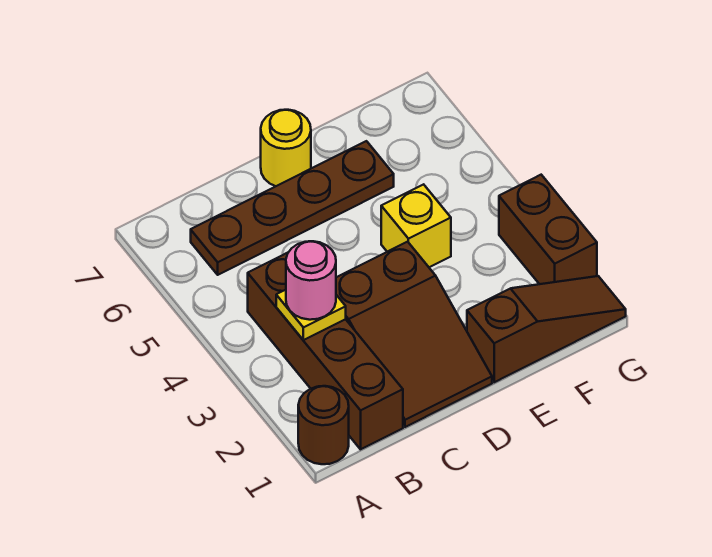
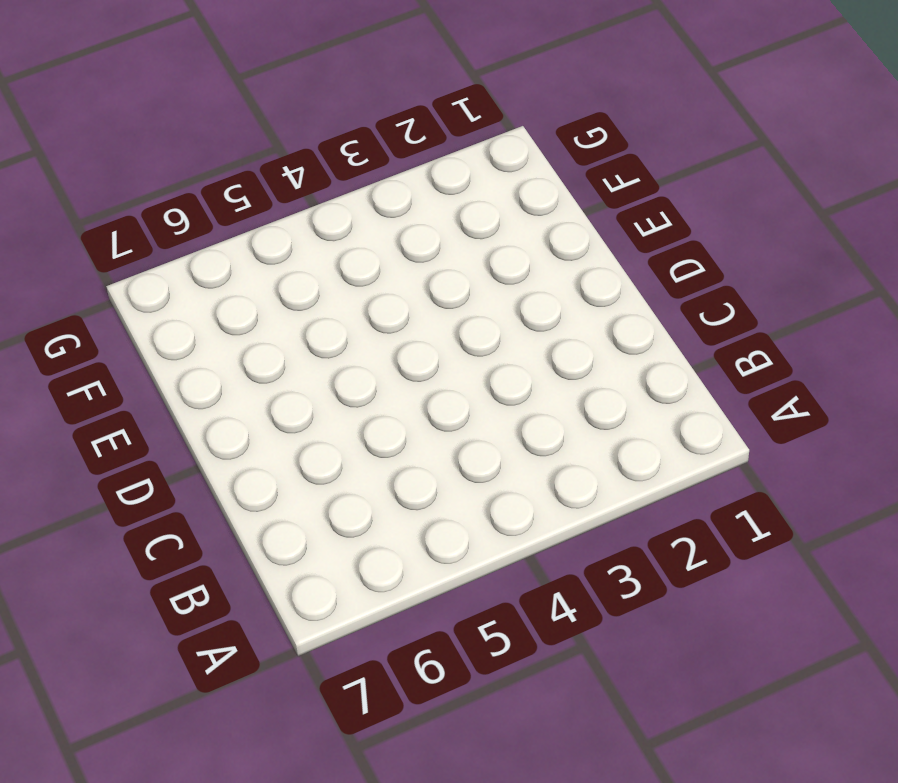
none -> brown 1x1 round brick [298,386,349,464]
none -> brown 1x4 brick [248,253,403,449]

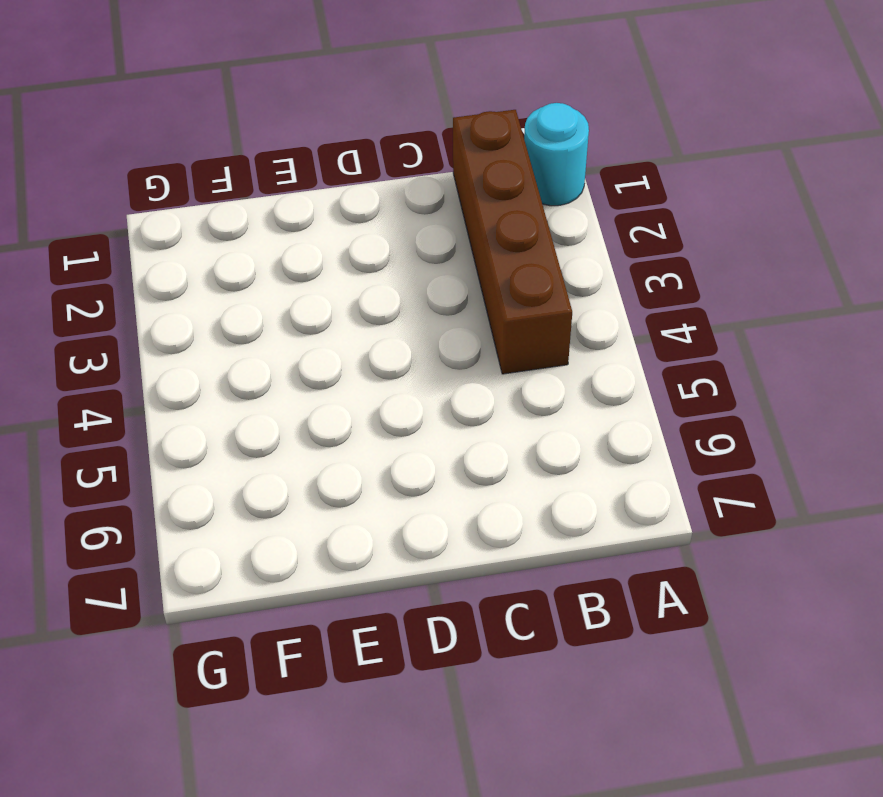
cyan 1x1 round brick [524,103,589,206] -> brown 1x1 round brick [298,386,349,464]
none -> brown 1x4 plate [191,141,394,275]
none -> brown 2x3 slope [336,242,492,427]

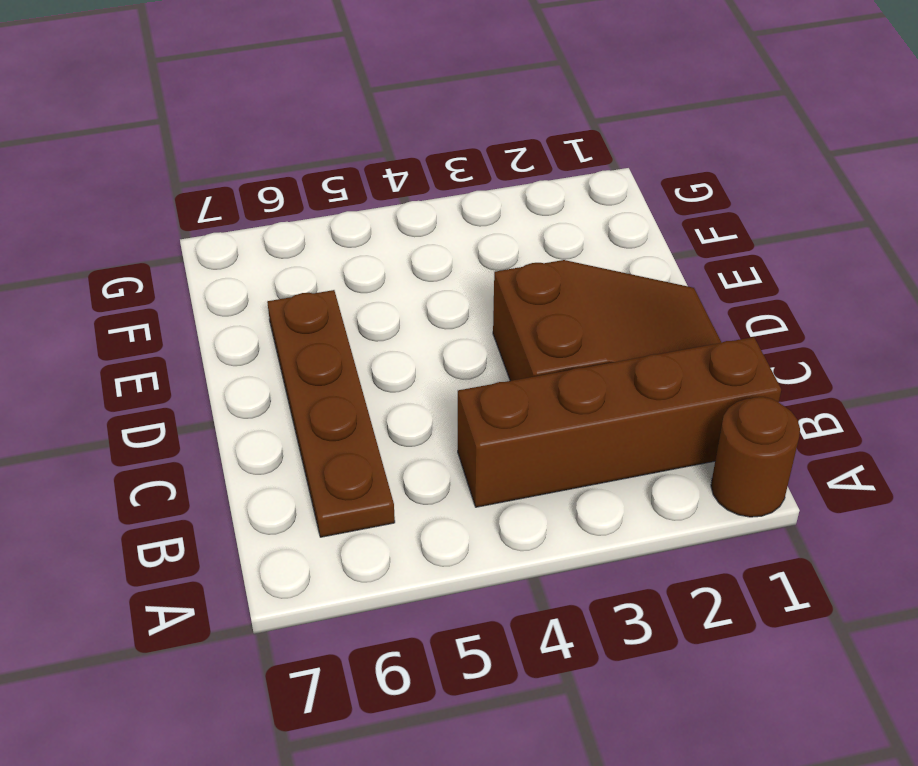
none -> yellow 1x1 round brick [261,110,311,186]
none -> brown 1x3 slope [467,276,626,382]

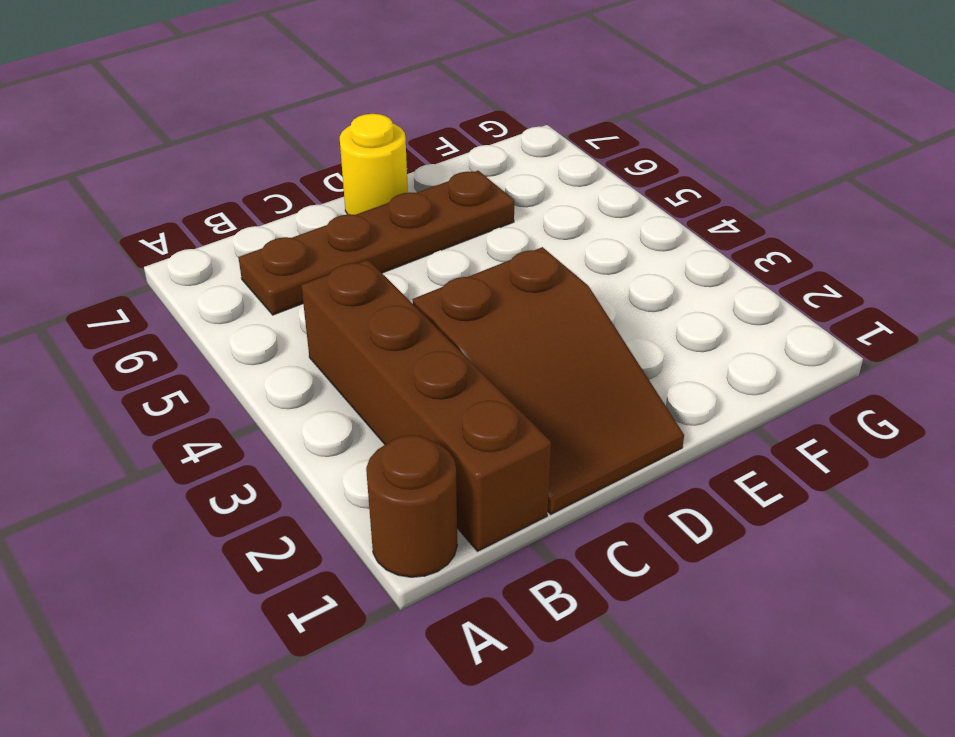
none -> brown 1x3 slope [467,276,626,382]
none -> yellow 1x1 brick [381,184,451,267]

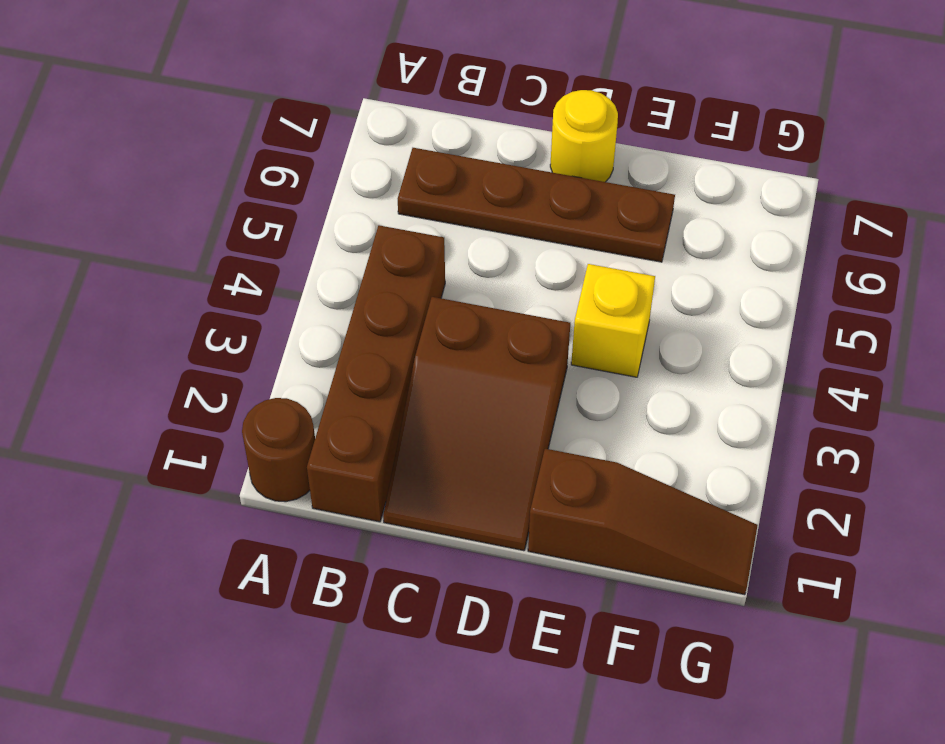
none -> brown 1x2 brick [499,175,597,284]
none -> yellow 1x1 plate [276,290,346,340]

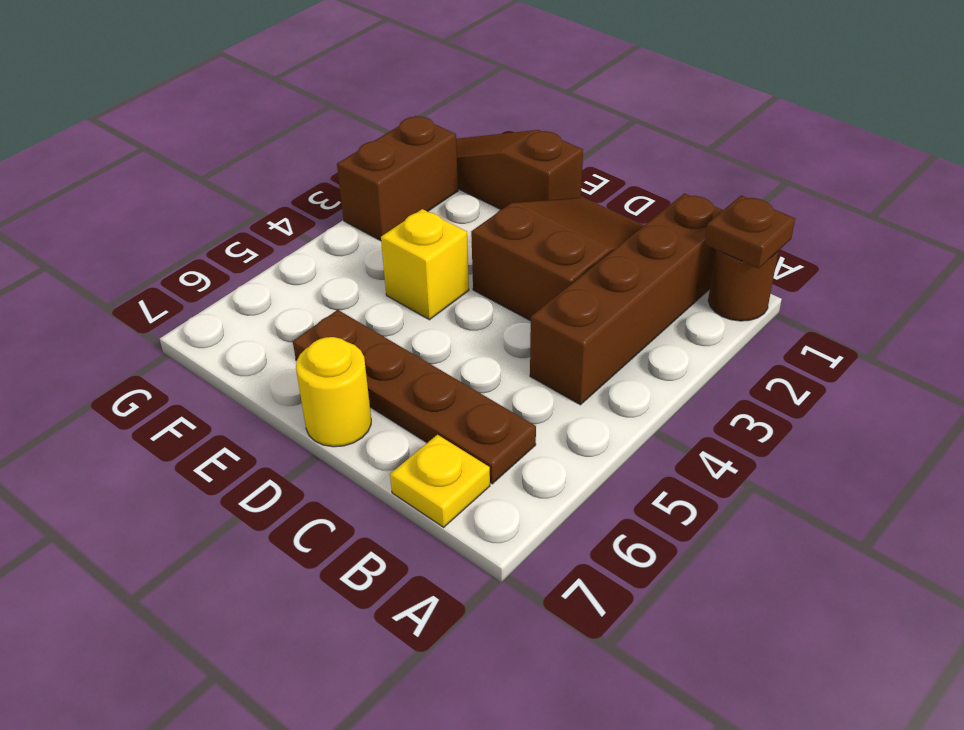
brown 1x1 plate [705,196,795,269] -> none
yellow 1x1 plate [390,435,490,527] -> yellow 1x1 plate moved to [276,290,346,340]
none -> pink 1x1 round brick [286,241,336,320]

